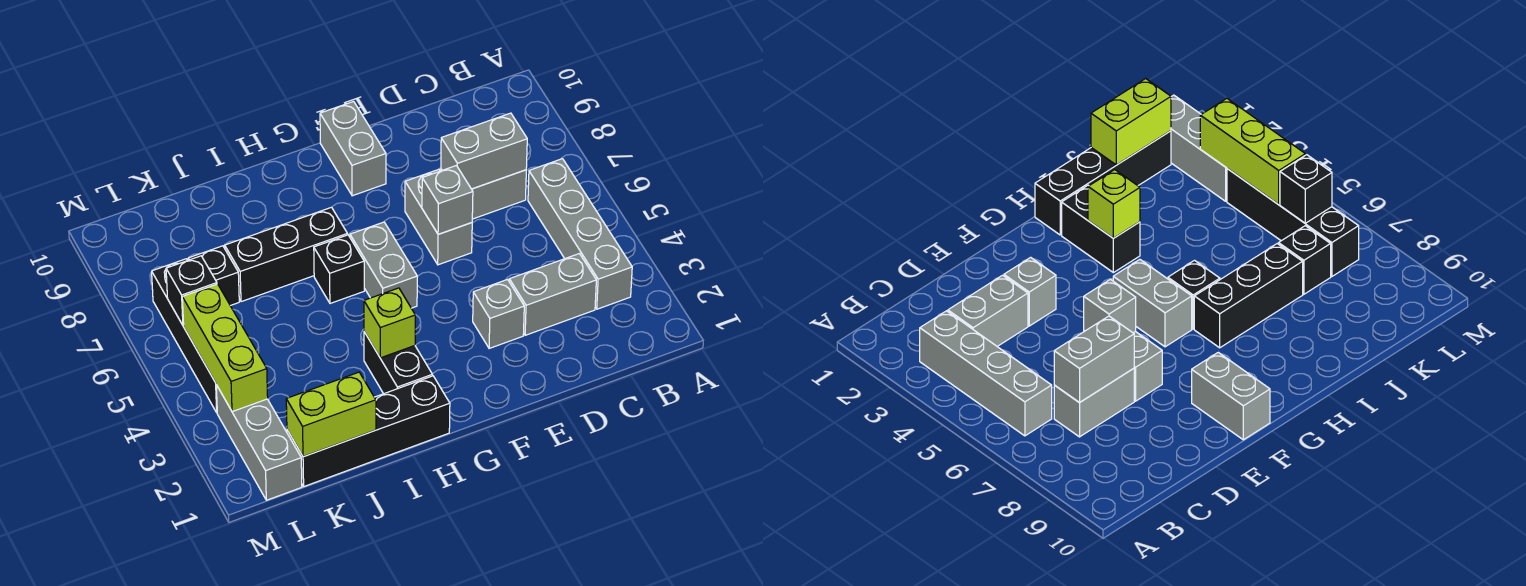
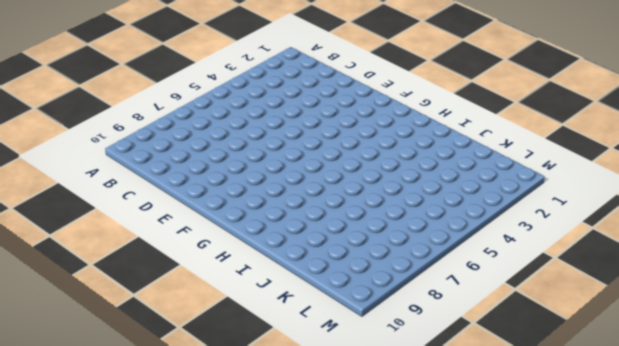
none -> grey 1x4 brick [528,159,632,309]
none -> grey 1x2 brick [509,254,596,335]
none -> grey 1x2 brick [441,170,526,219]

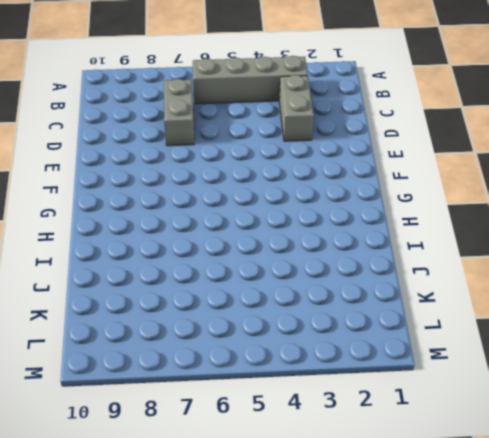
none -> grey 1x1 brick [473,280,524,349]
none -> grey 1x2 brick [405,169,472,265]
none -> grey 1x2 brick [320,101,386,196]

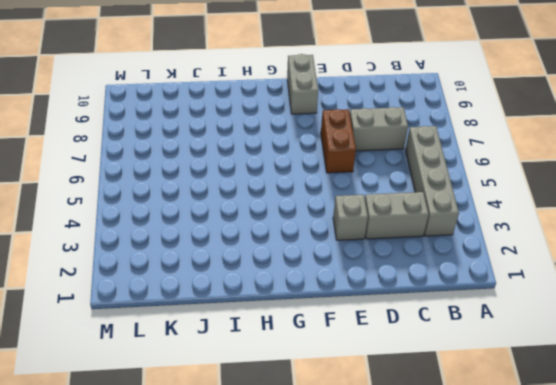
brown 1x2 brick [321,109,356,173] -> grey 1x2 brick [405,169,472,265]
none -> grey 1x2 brick [350,222,417,308]
none -> black 1x4 brick [287,376,450,486]
none -> black 1x2 brick [364,332,432,394]

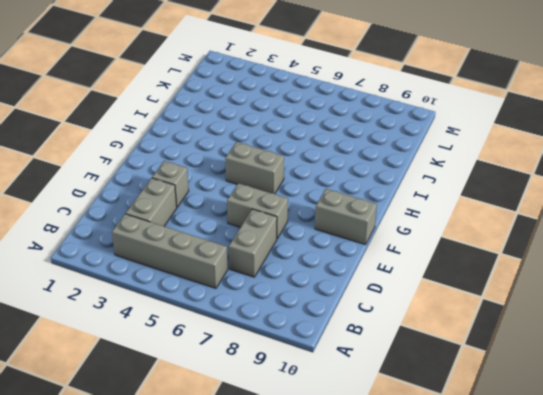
none -> black 1x4 brick [287,376,450,486]
none -> black 1x2 brick [364,332,432,394]
none -> black 1x1 brick [314,235,364,303]

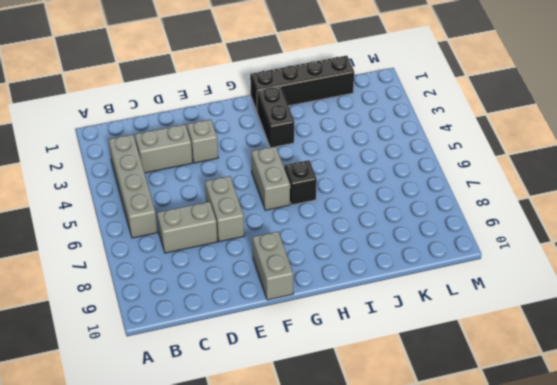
none -> black 1x3 brick [225,207,347,302]
none -> black 1x1 brick [188,246,239,306]
none -> grey 1x3 brick [216,385,302,500]

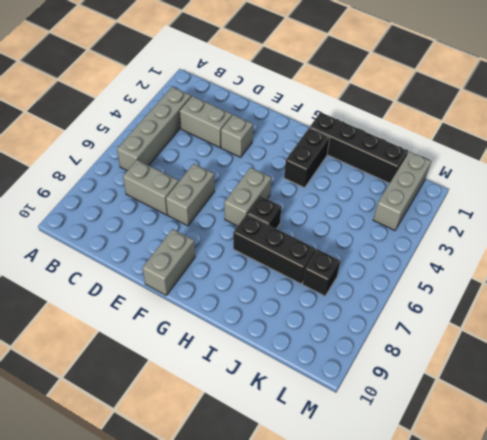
none -> black 1x4 brick [152,259,217,412]
none -> grey 1x2 brick [441,113,527,189]
none -> grey 1x1 brick [422,166,473,234]

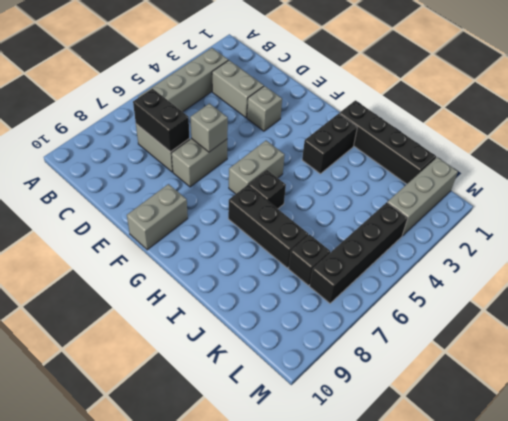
black 1x2 brick [133,89,189,152] -> grey 1x2 brick [441,113,527,189]
none -> lime 1x1 brick [364,288,415,358]
none -> lime 1x2 brick [286,372,376,457]
none -> lime 1x3 brick [182,284,268,412]

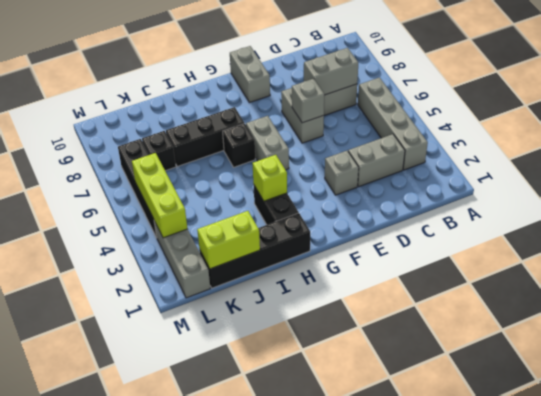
none -> black 1x1 brick [166,256,217,325]

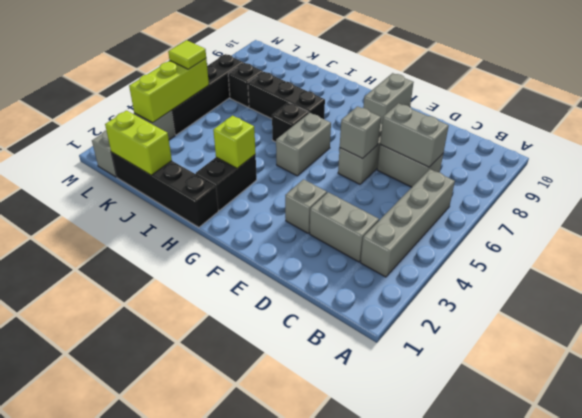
lime 1x1 tile [168,40,206,69] -> none
none -> black 1x1 brick [166,256,217,325]

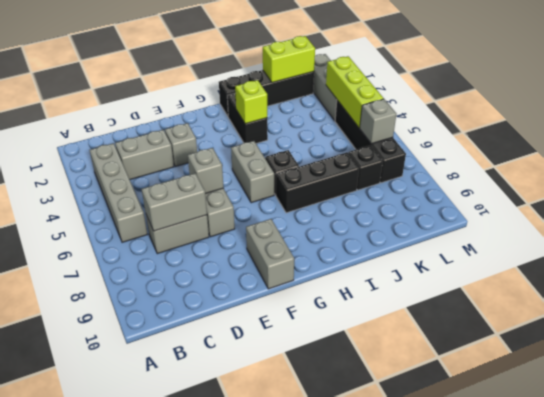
grey 1x1 brick [360,99,396,144] -> black 1x1 brick [166,256,217,325]

